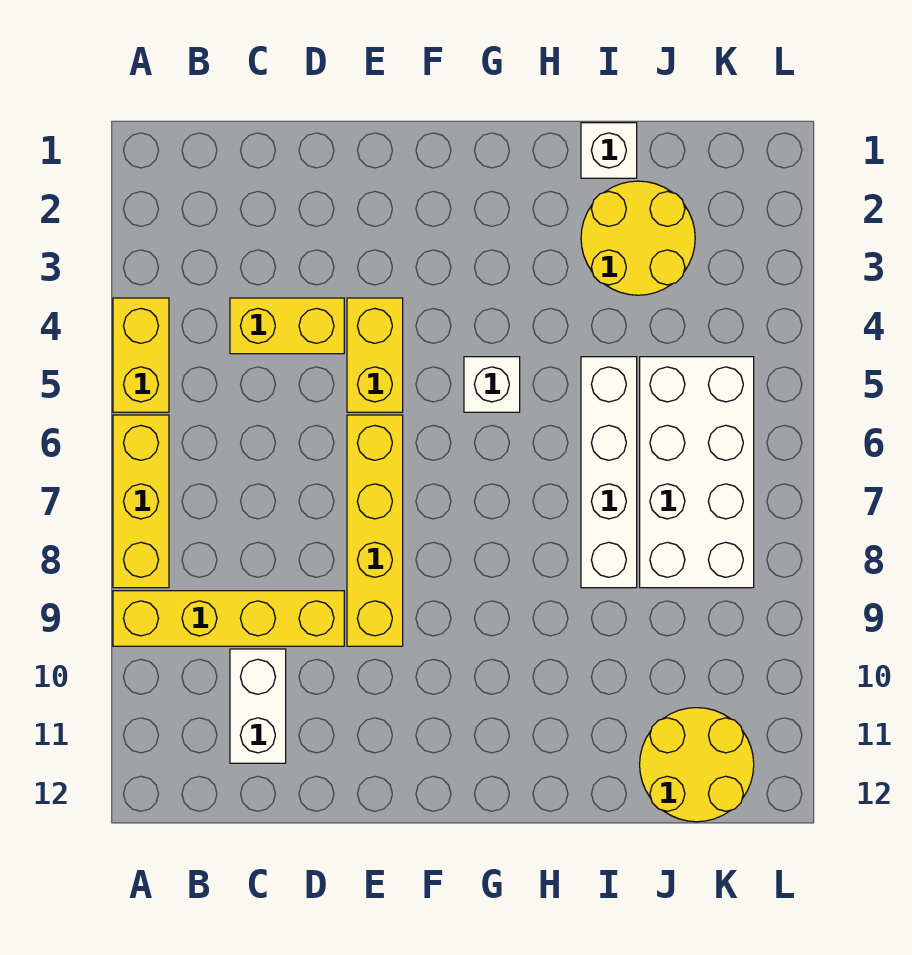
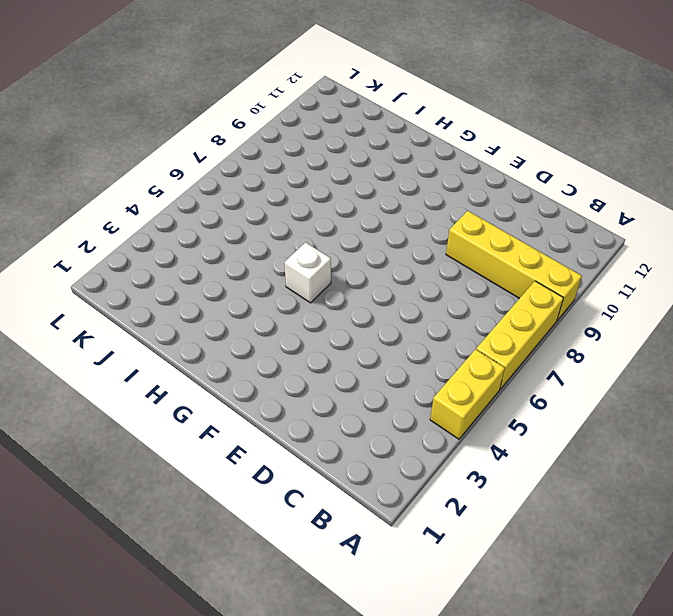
none -> yellow 1x2 brick [230,298,344,354]
none -> white 1x2 brick [230,649,286,763]
none -> yellow 1x2 brick [347,298,403,412]

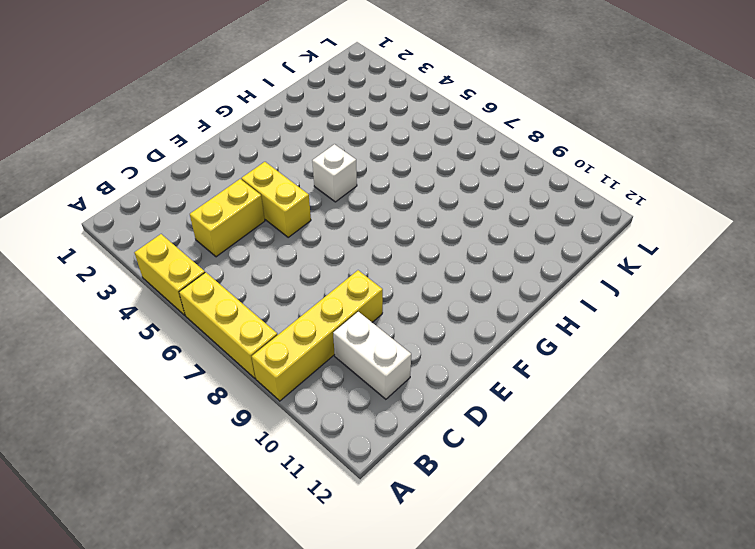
none -> yellow 1x4 brick [347,415,403,646]
none -> white 1x1 brick [581,123,637,178]
none -> yellow 2x2 round brick [581,181,695,295]

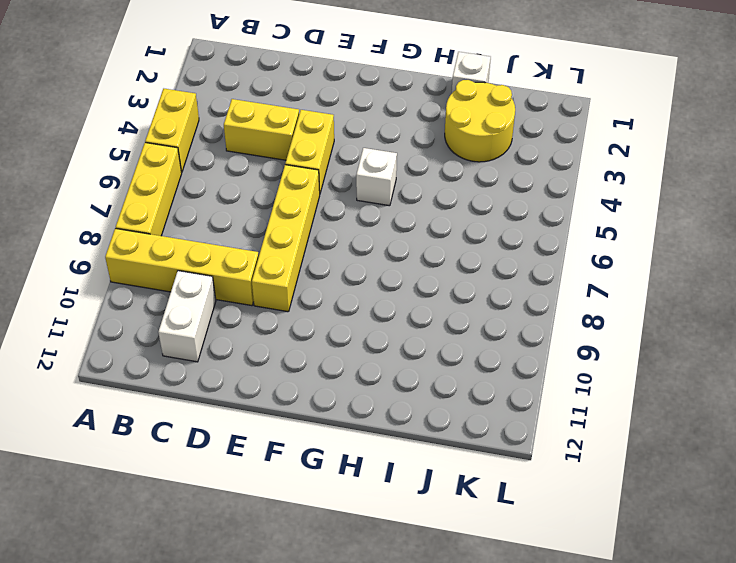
none -> white 1x4 brick [581,357,637,588]
none -> white 2x4 brick [640,357,754,588]
none -> yellow 2x2 round brick [640,708,754,822]

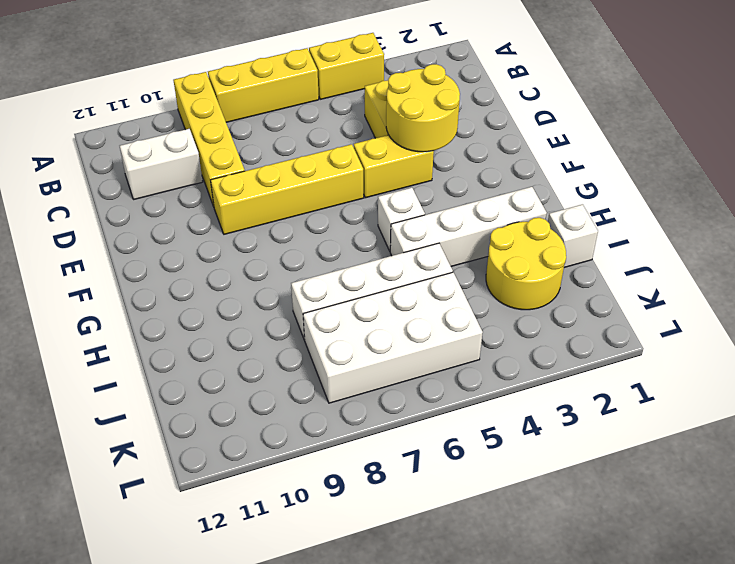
yellow 2x2 round brick [386,64,460,152] -> yellow 2x2 round brick moved to [640,708,754,822]
white 1x4 brick [390,187,547,266] -> none

